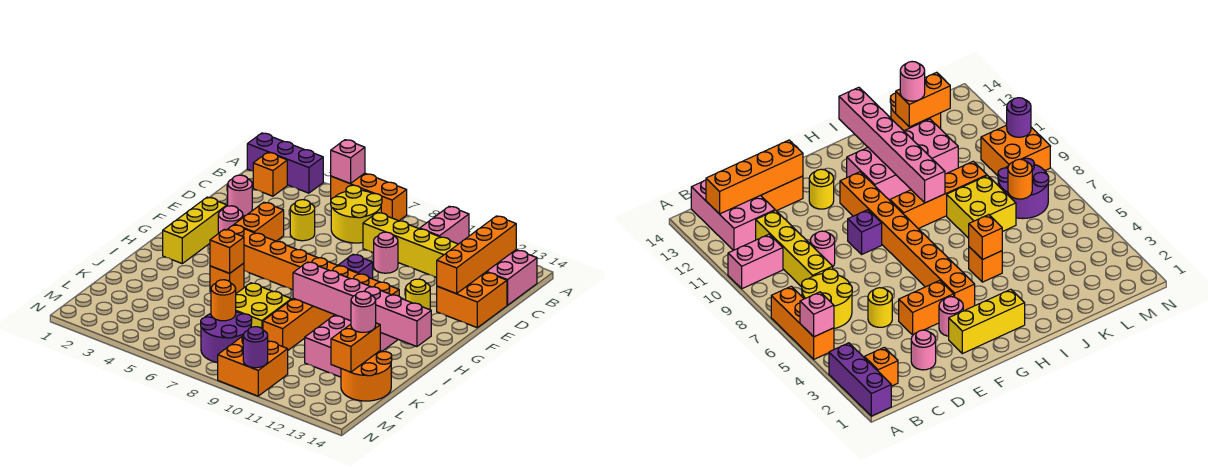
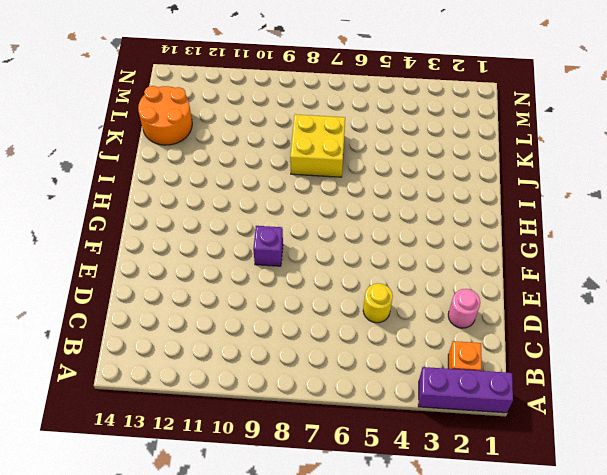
none -> orange 1x3 brick [331,173,407,221]
none -> pink 1x2 brick [420,206,469,244]
none -> yellow 2x2 round brick [331,185,382,243]
none -> pink 2x3 brick [487,250,537,305]

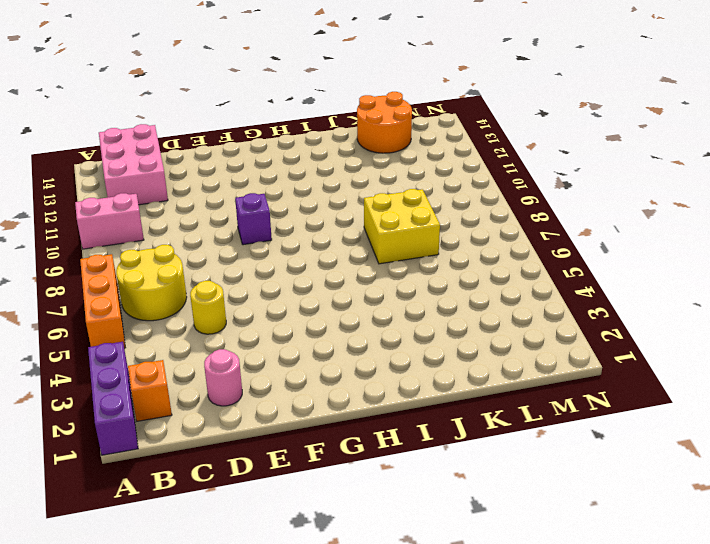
none -> yellow 1x4 brick [363,212,458,278]
none -> pink 1x1 round brick [374,232,398,273]
none -> orange 2x2 brick [437,272,507,328]
none -> orange 1x2 brick [234,202,284,241]

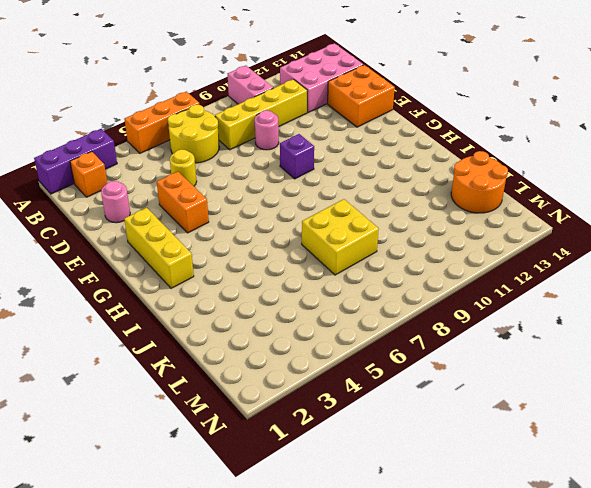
none -> pink 1x1 round brick [218,206,243,233]
none -> yellow 1x1 round brick [406,279,430,310]
none -> orange 1x8 brick [227,225,399,296]
none -> orange 1x4 brick [263,298,335,350]

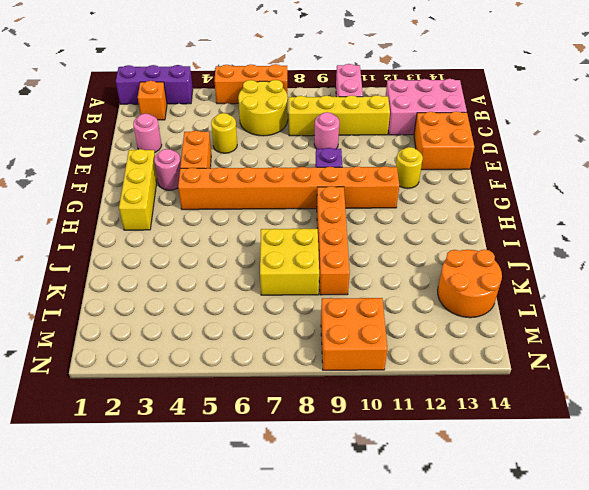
none -> pink 2x4 brick [305,315,398,377]
none -> orange 1x1 brick [210,263,244,293]
none -> purple 2x2 round brick [201,312,252,363]
none -> pink 1x1 brick [331,140,365,184]

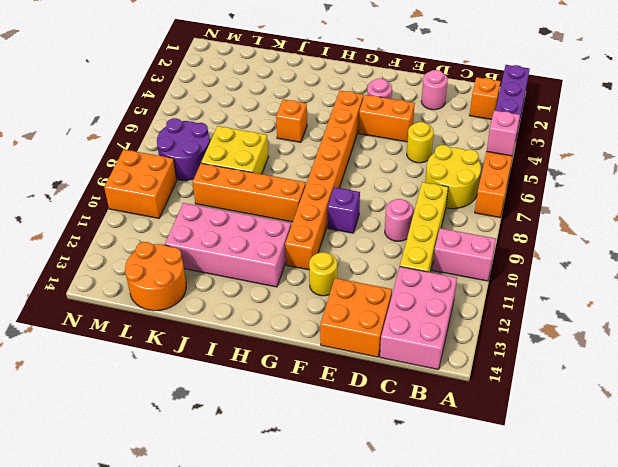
none -> yellow 1x3 brick [163,197,227,263]
none -> orange 1x4 brick [437,216,516,294]
none -> orange 1x1 brick [210,229,244,273]
none -> pink 1x6 brick [293,262,431,347]

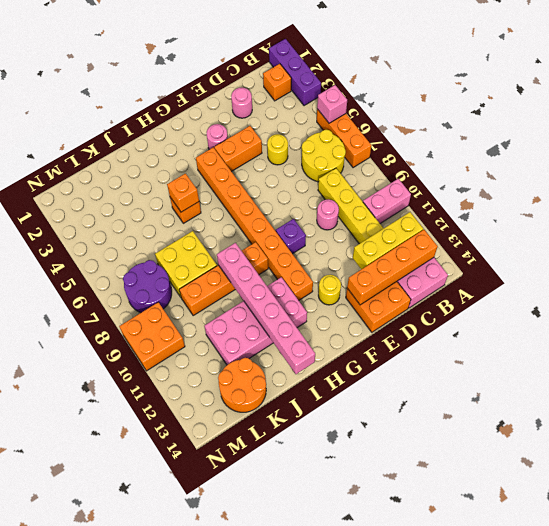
yellow 1x3 brick [353,212,423,269] -> yellow 1x3 brick moved to [163,197,227,263]
none -> orange 1x2 brick [331,323,380,372]
none -> orange 1x1 round brick [211,280,236,321]
none -> purple 1x1 round brick [243,327,268,368]
none -> pink 1x1 round brick [351,291,376,332]

